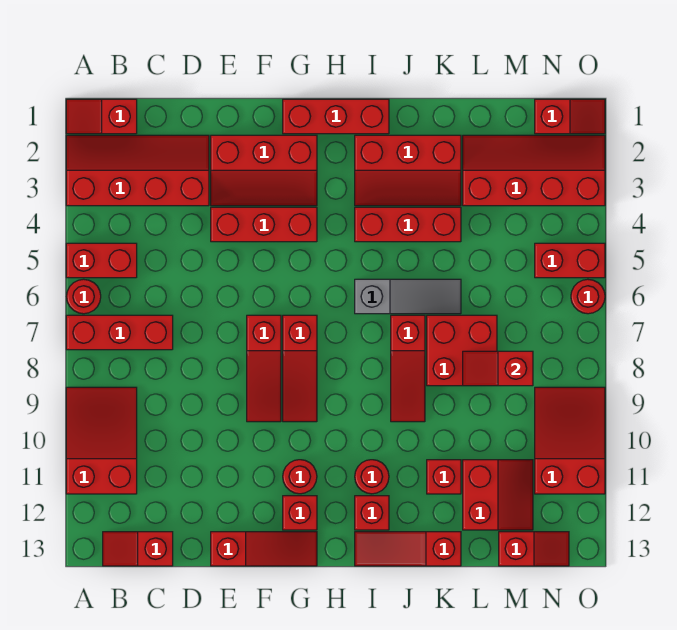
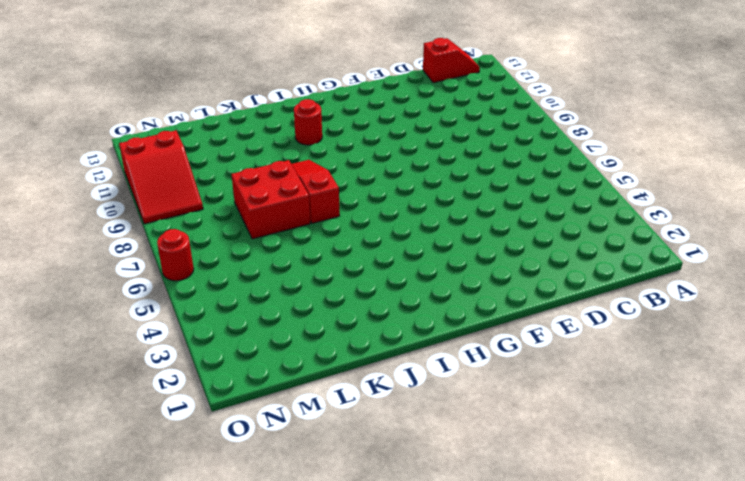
none -> red 1x2 slope [66,99,137,134]
none -> red 2x4 slope [66,135,209,206]
none -> red 1x2 brick [66,243,137,278]
none -> red 1x1 round brick [67,279,101,314]

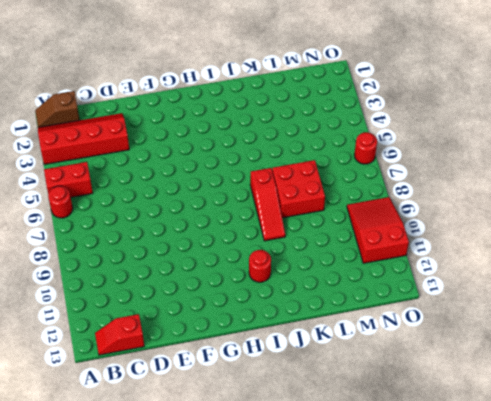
brown 1x2 slope [35,91,80,127] -> red 1x2 slope [66,99,137,134]
none -> red 1x3 brick [66,315,173,350]
none -> red 2x3 slope [66,387,137,494]
none -> red 2x3 slope [211,135,317,206]
none -> red 1x3 brick [211,207,317,242]

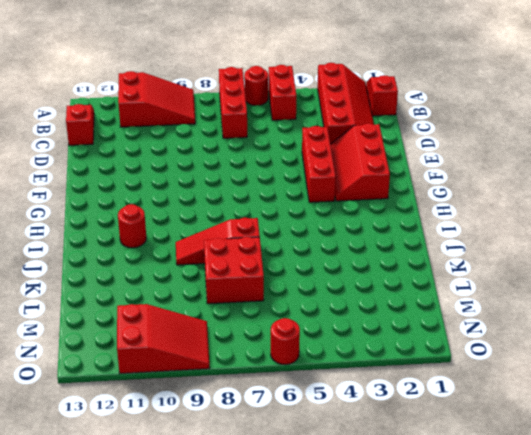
none -> red 1x3 slope [211,532,317,566]
none -> red 1x3 slope [247,315,281,422]
none -> red 1x3 brick [283,99,389,134]
none -> red 1x3 slope [283,315,317,422]

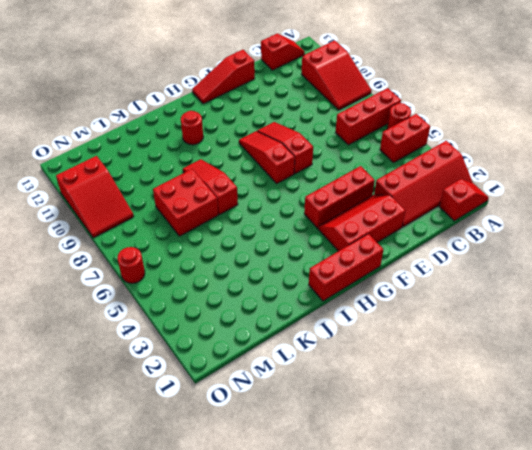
none -> red 1x1 round brick [283,460,317,494]
none -> red 1x1 brick [283,496,317,530]
none -> red 2x3 slope [355,135,461,206]
none -> red 1x3 brick [355,207,461,242]

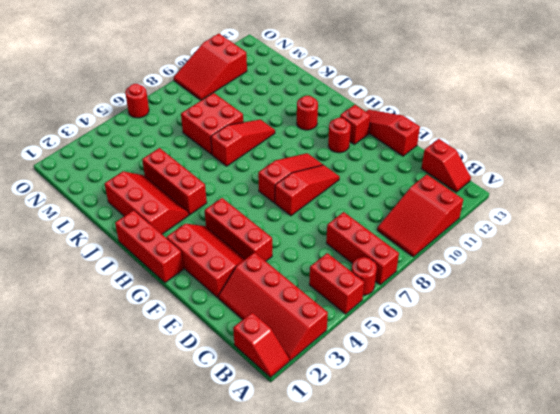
none -> grey 1x3 slope [355,279,461,314]
none -> red 1x1 brick [355,496,389,530]
none -> red 1x3 slope [355,532,461,566]
none -> red 1x1 brick [427,460,461,494]

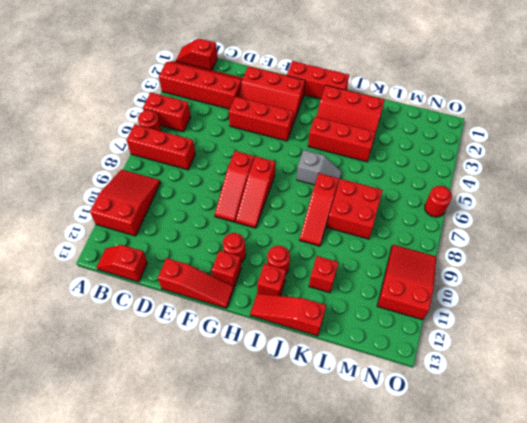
grey 1x2 slope [297,150,342,185] -> grey 1x3 slope [355,279,461,314]
none -> red 2x4 slope [463,135,605,206]
none -> red 2x2 slope [463,460,533,530]
none -> red 1x2 slope [499,532,569,566]
none -> red 1x2 slope [535,99,605,134]

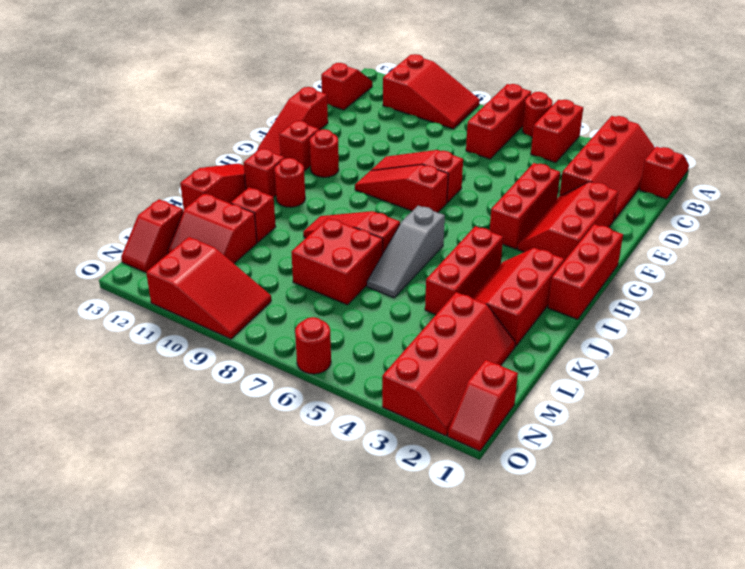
none -> red 1x2 brick [535,243,605,278]
none -> red 1x2 slope [463,351,533,386]

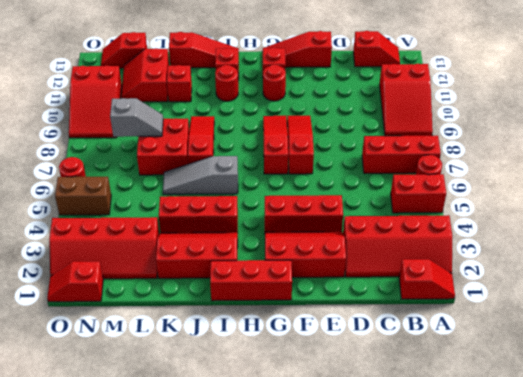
grey 1x2 slope [110,98,163,137] -> red 1x2 slope [463,351,533,386]
brown 1x2 brick [55,177,111,215] -> red 1x2 brick [535,243,605,278]

